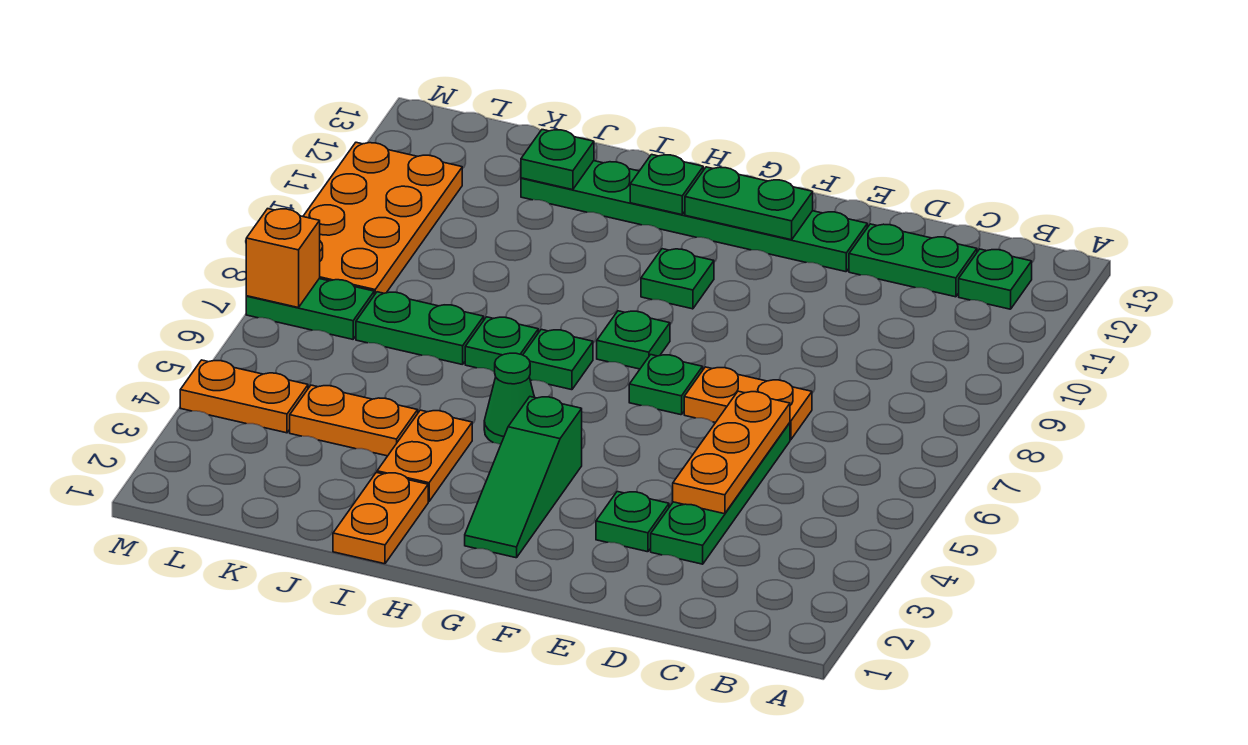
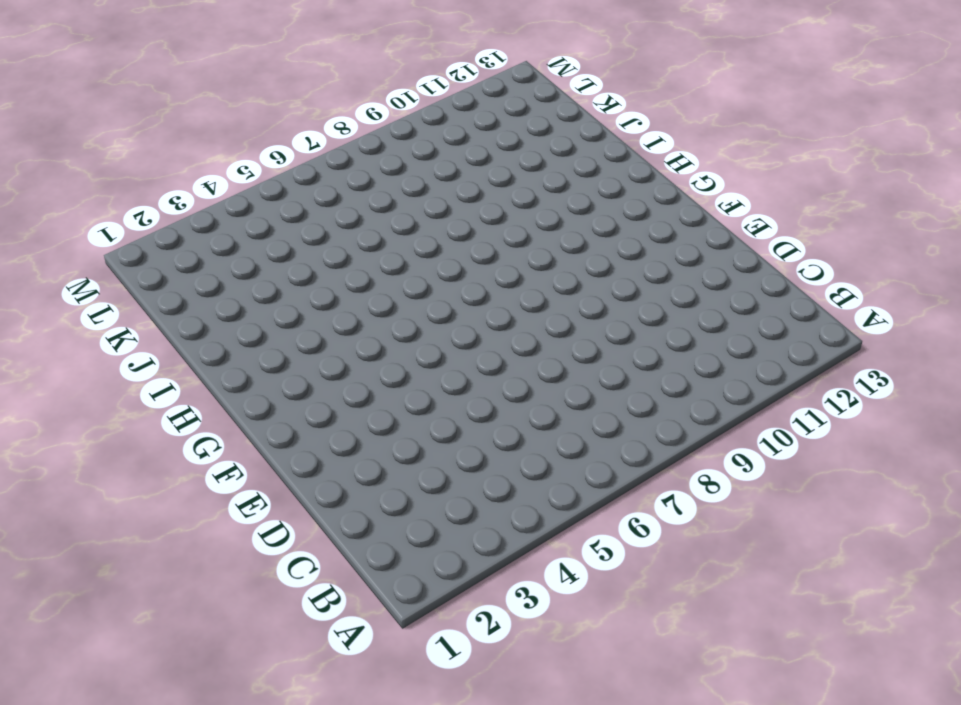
none -> green 1x1 plate [959,249,1032,309]
none -> green 1x2 plate [849,224,977,297]
none -> green 1x4 plate [651,423,790,564]

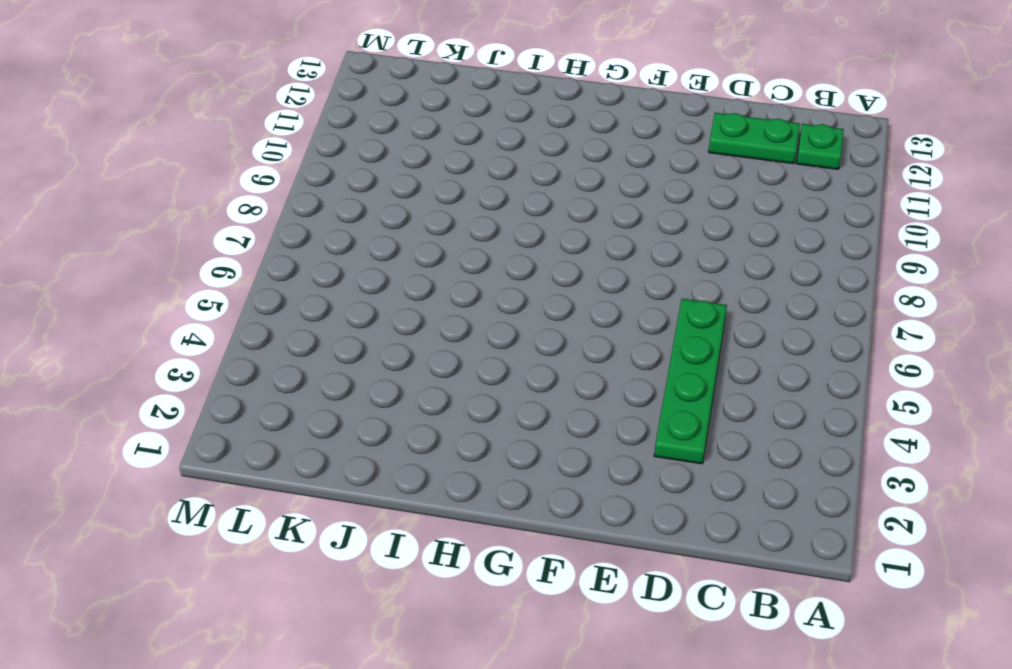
none -> orange 1x2 plate [684,367,812,440]
none -> green 1x1 plate [596,492,669,552]
none -> green 1x6 plate [521,161,867,272]

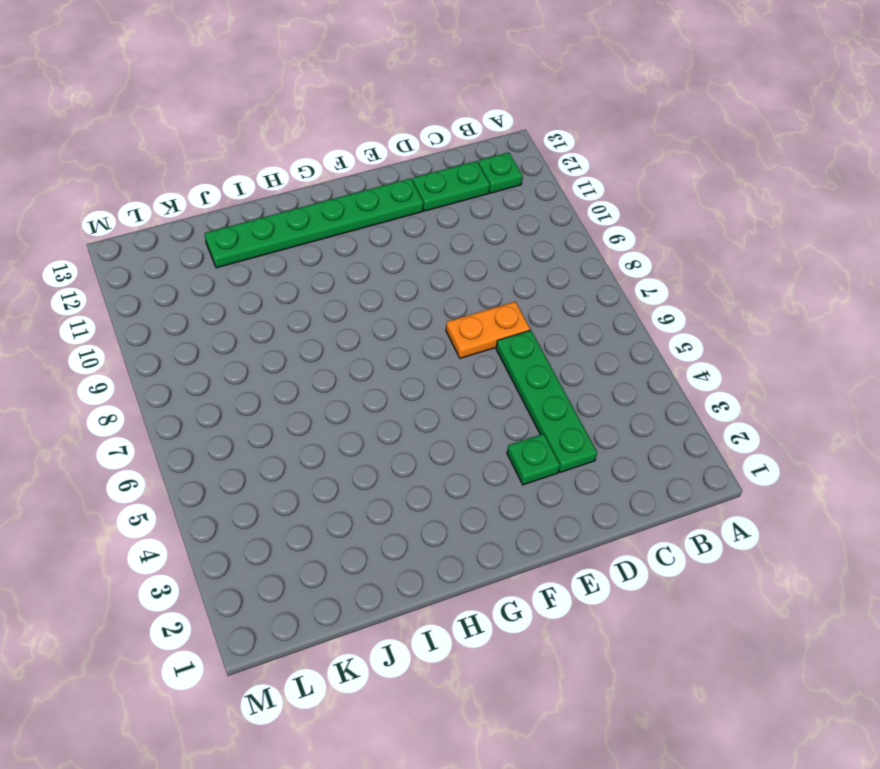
none -> green 1x1 plate [629,355,703,415]
none -> green 1x3 slope [465,397,582,558]
none -> green 1x1 plate [597,311,670,369]

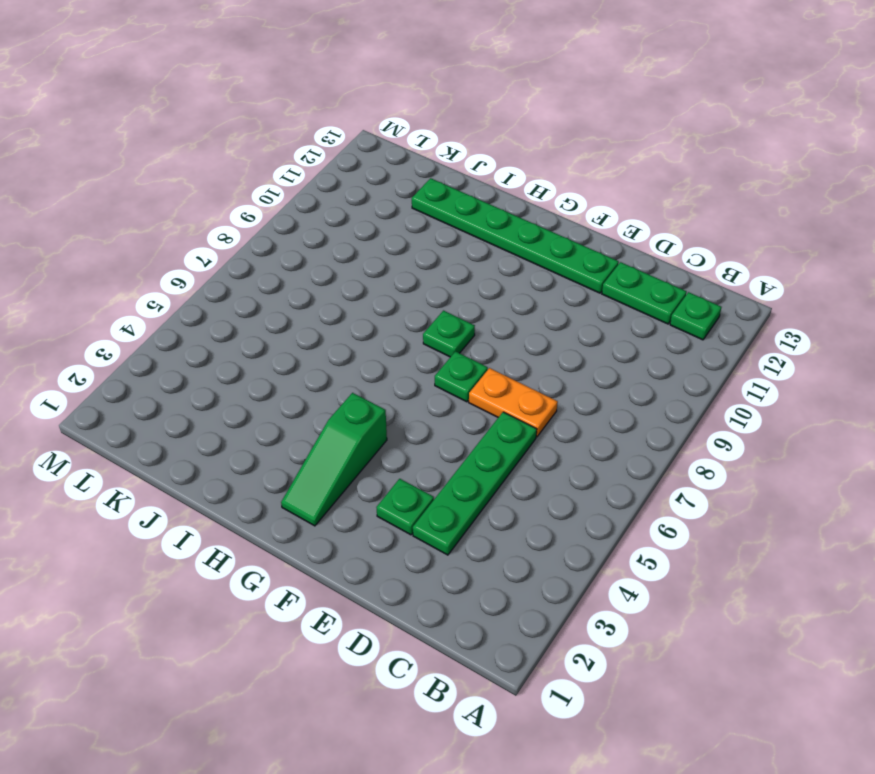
none -> green 1x1 plate [641,249,714,309]
none -> green 1x1 cone [484,353,534,444]
none -> green 1x1 plate [523,329,593,390]

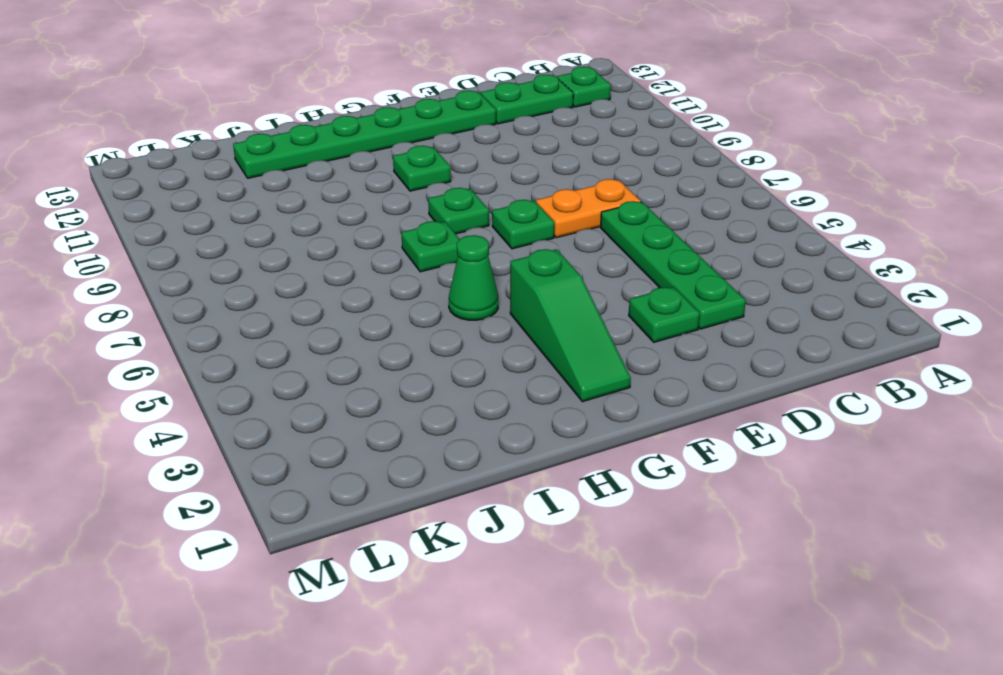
none -> orange 1x2 plate [333,472,428,564]
none -> orange 1x2 plate [377,410,472,501]
none -> green 1x1 plate [465,317,538,372]

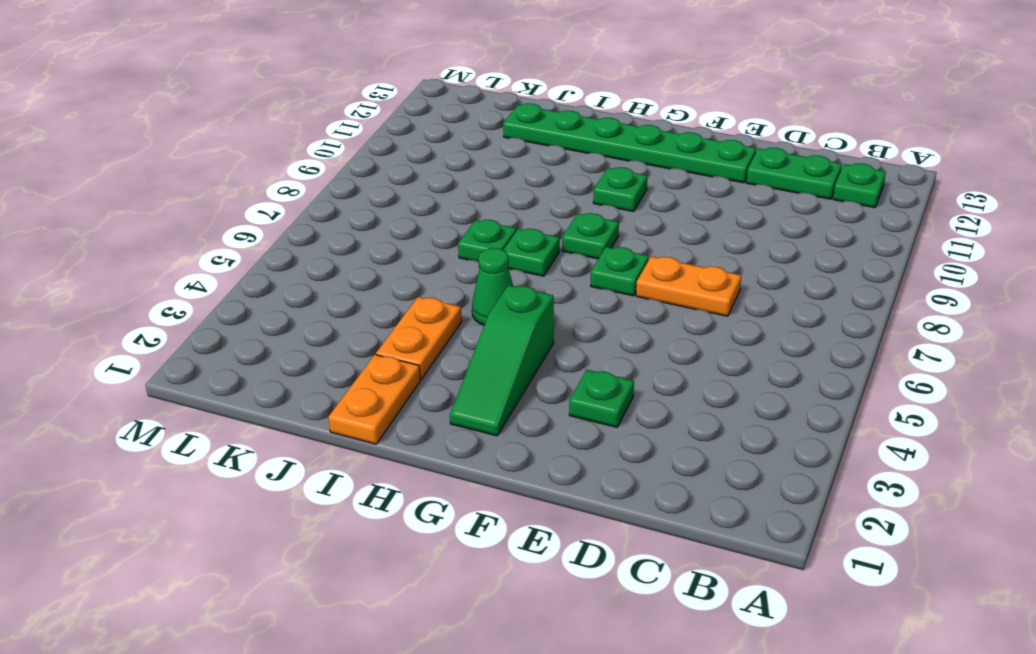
none -> green 1x4 plate [651,423,790,564]
none -> orange 1x2 plate [290,385,418,456]
none -> green 1x2 plate [356,292,484,365]

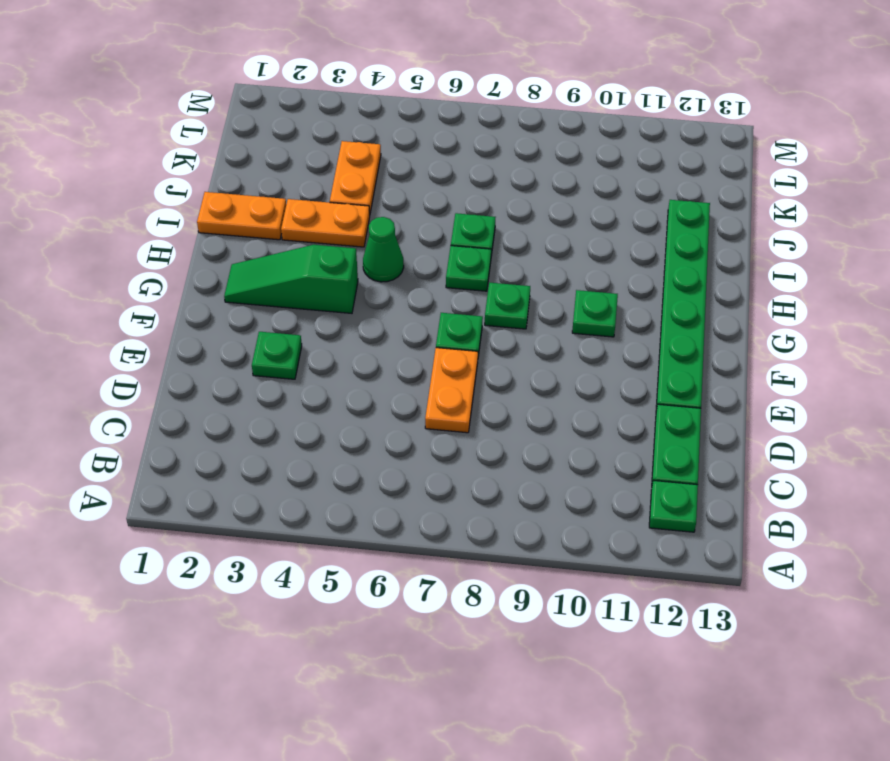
none -> green 1x4 plate [651,423,790,564]
none -> green 1x2 plate [356,292,484,365]
none -> orange 1x2 plate [180,360,308,433]

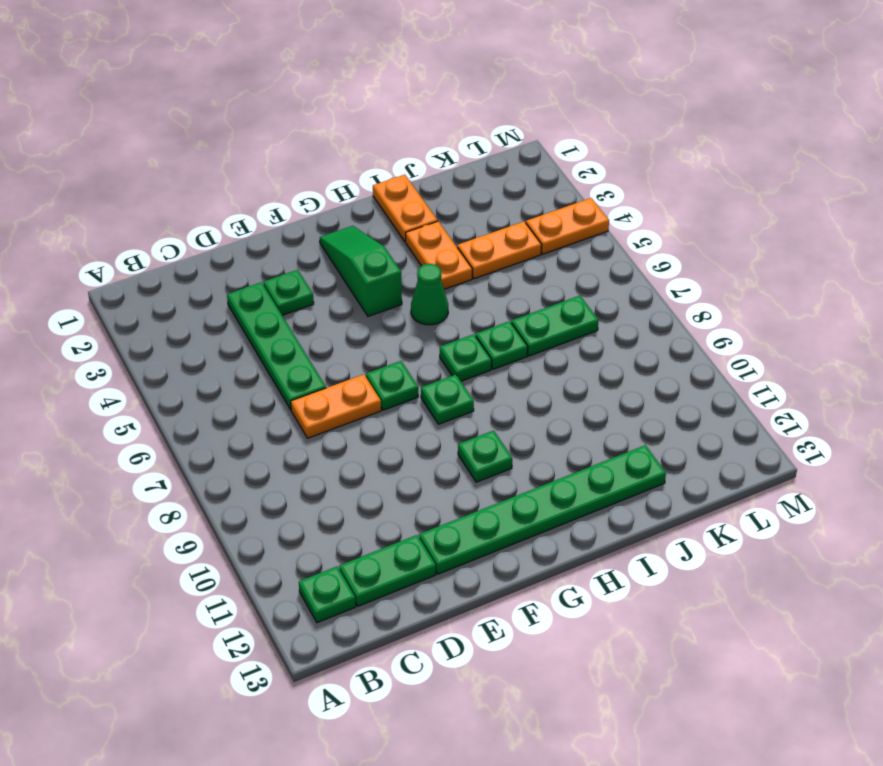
none -> green 1x2 plate [246,279,374,339]
none -> orange 2x4 plate [303,142,462,295]
none -> orange 1x3 plate [673,391,790,514]

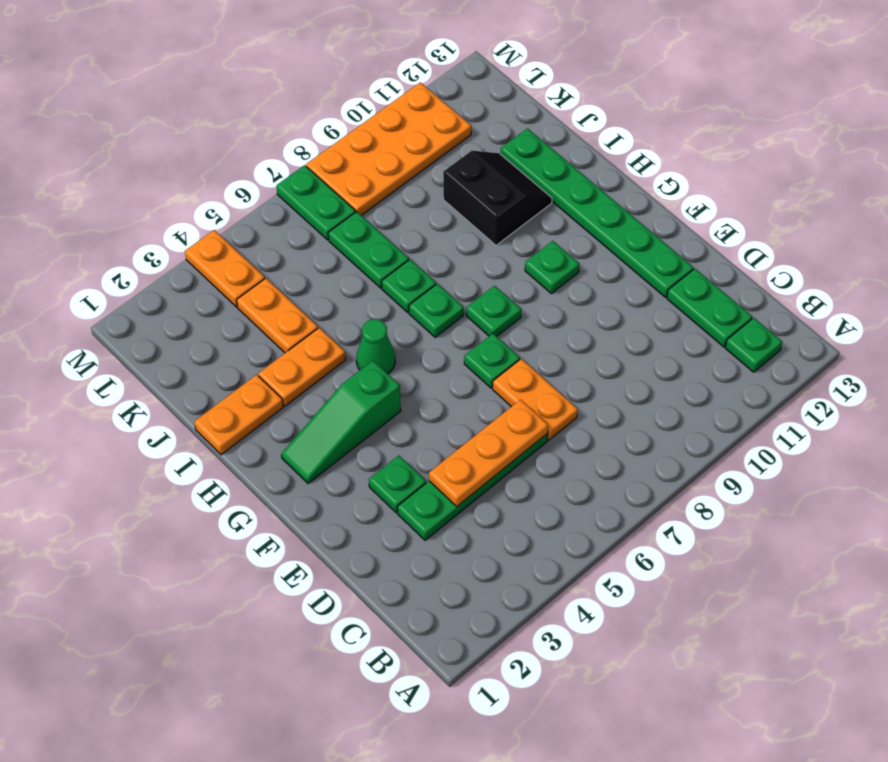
black 2x2 slope [443,150,552,245] -> none
none -> green 1x2 plate [685,167,813,240]
none -> green 1x1 plate [630,155,703,215]
none -> green 1x1 plate [521,130,594,190]

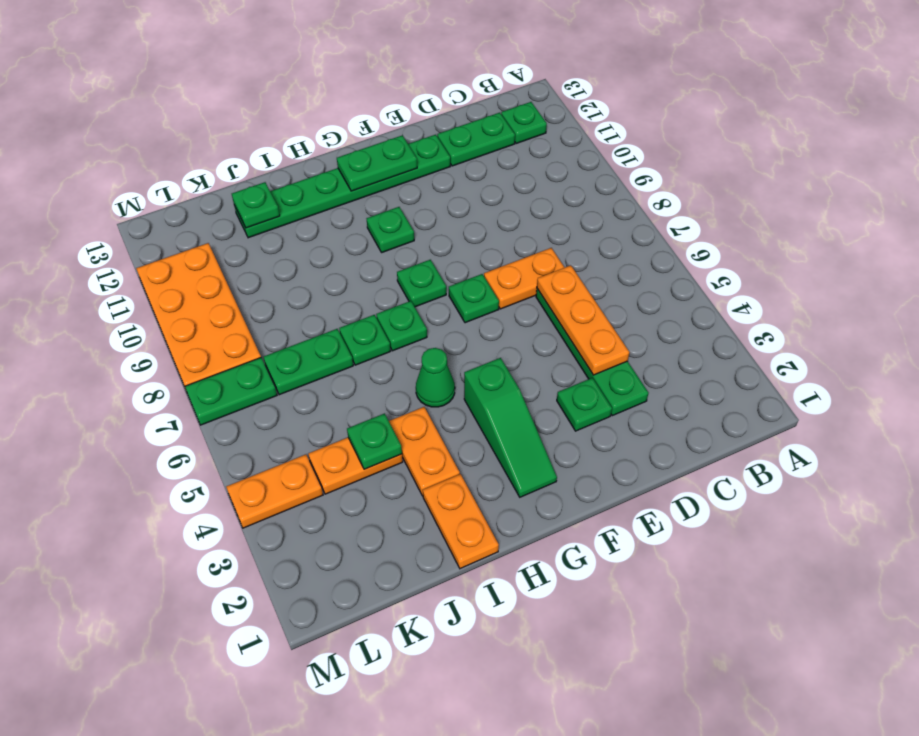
green 1x1 plate [347,414,402,469] -> green 1x1 plate moved to [630,155,703,215]
none -> orange 1x1 brick [246,209,320,308]

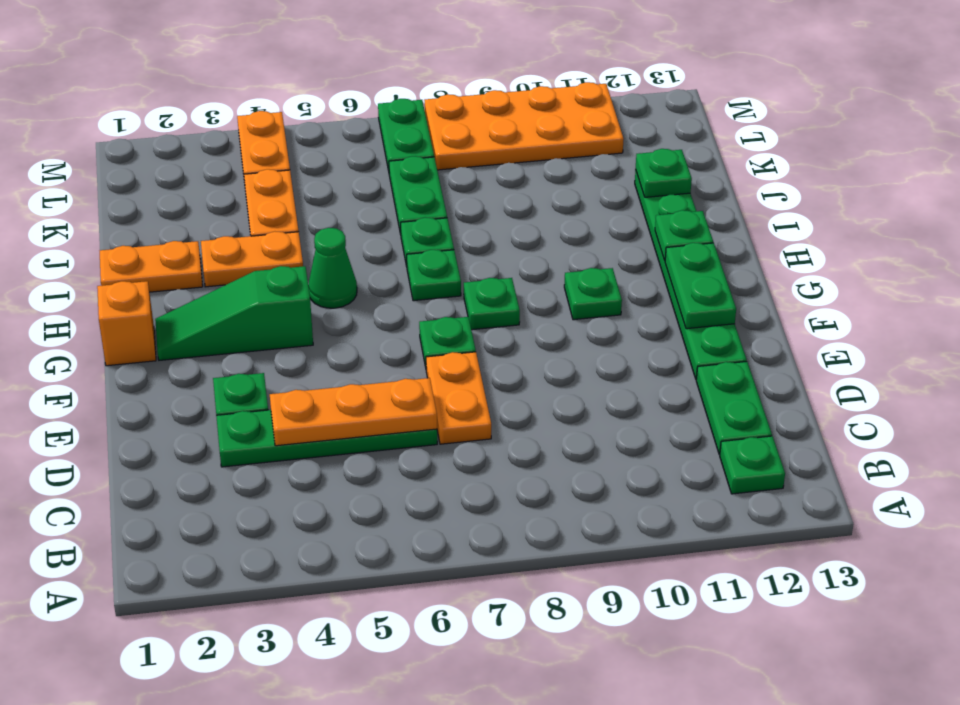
orange 1x1 brick [97,281,156,366] -> orange 1x1 brick moved to [246,209,320,308]

